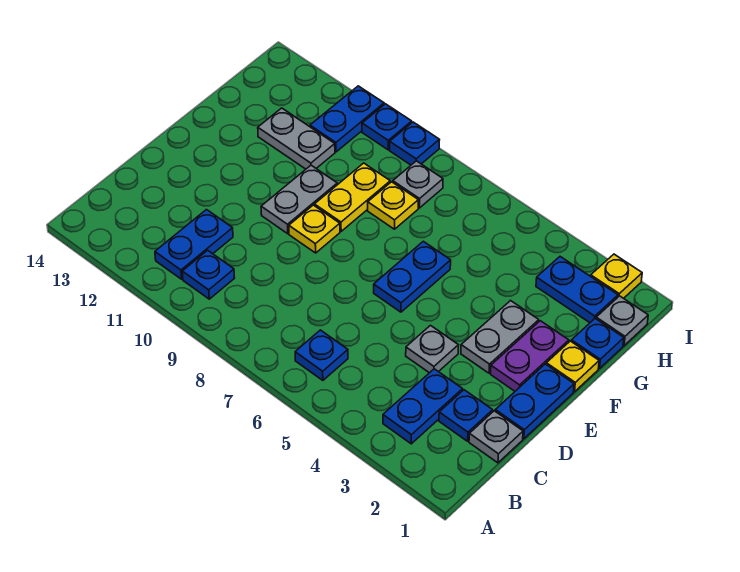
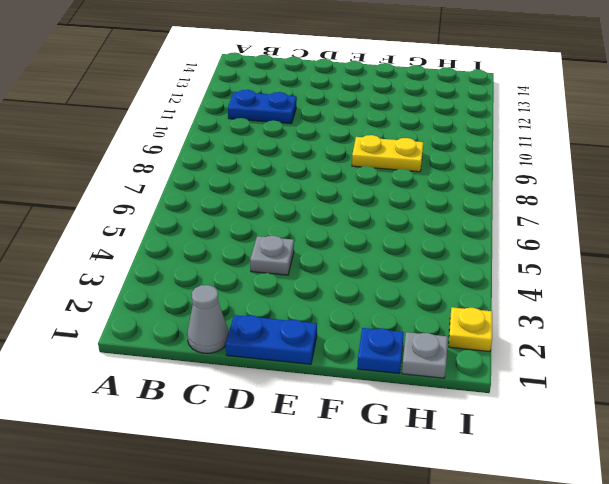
grey 1x1 cone [187,285,229,353] -> grey 1x1 plate [469,411,523,463]
none -> blue 1x2 plate [383,369,463,444]
none -> blue 1x1 plate [295,330,348,380]
none -> blue 1x1 plate [182,250,234,299]

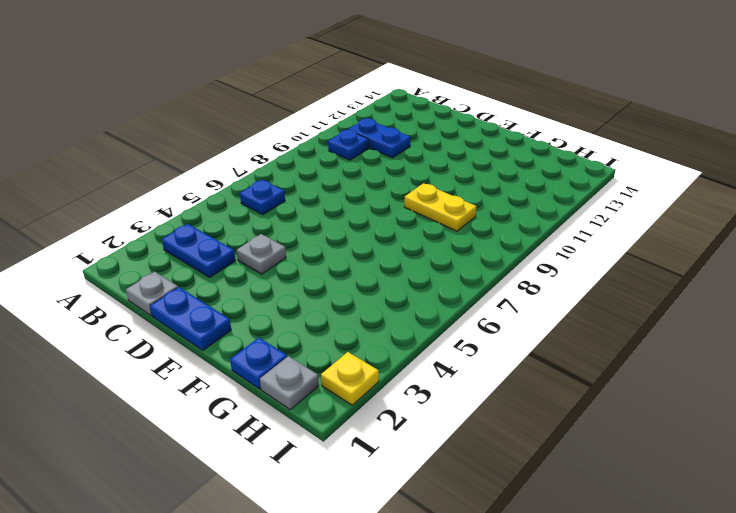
none -> blue 1x1 plate [439,390,493,441]
none -> purple 1x2 plate [491,321,569,391]
none -> grey 1x2 plate [461,301,539,373]

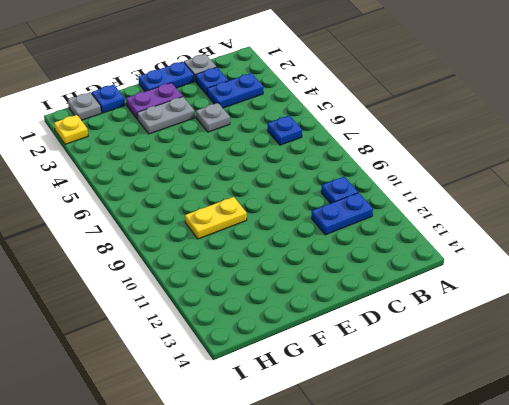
none -> blue 1x2 plate [374,241,451,312]
none -> yellow 1x1 plate [289,205,340,253]
none -> grey 1x2 plate [261,165,337,234]

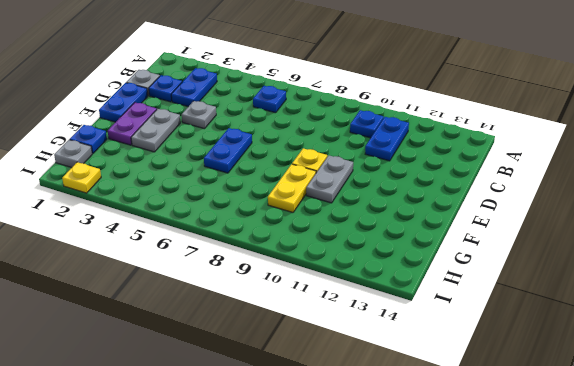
none -> yellow 1x1 plate [546,341,599,392]
none -> yellow 1x1 plate [368,182,418,229]
none -> grey 1x2 plate [258,108,335,169]

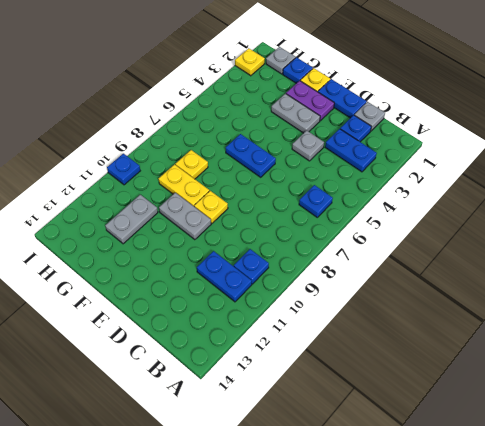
none -> blue 1x2 plate [536,257,618,323]
none -> grey 1x1 plate [393,161,443,208]
none -> blue 1x2 plate [310,86,384,152]

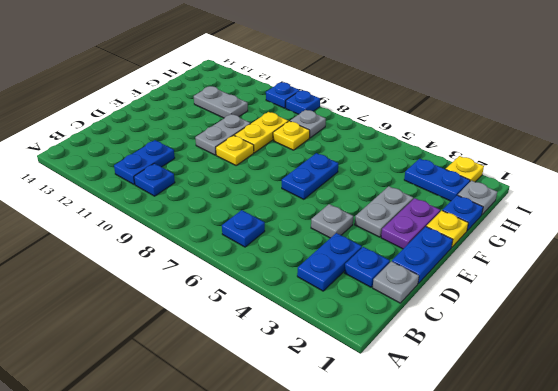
none -> blue 1x2 plate [310,86,384,152]

